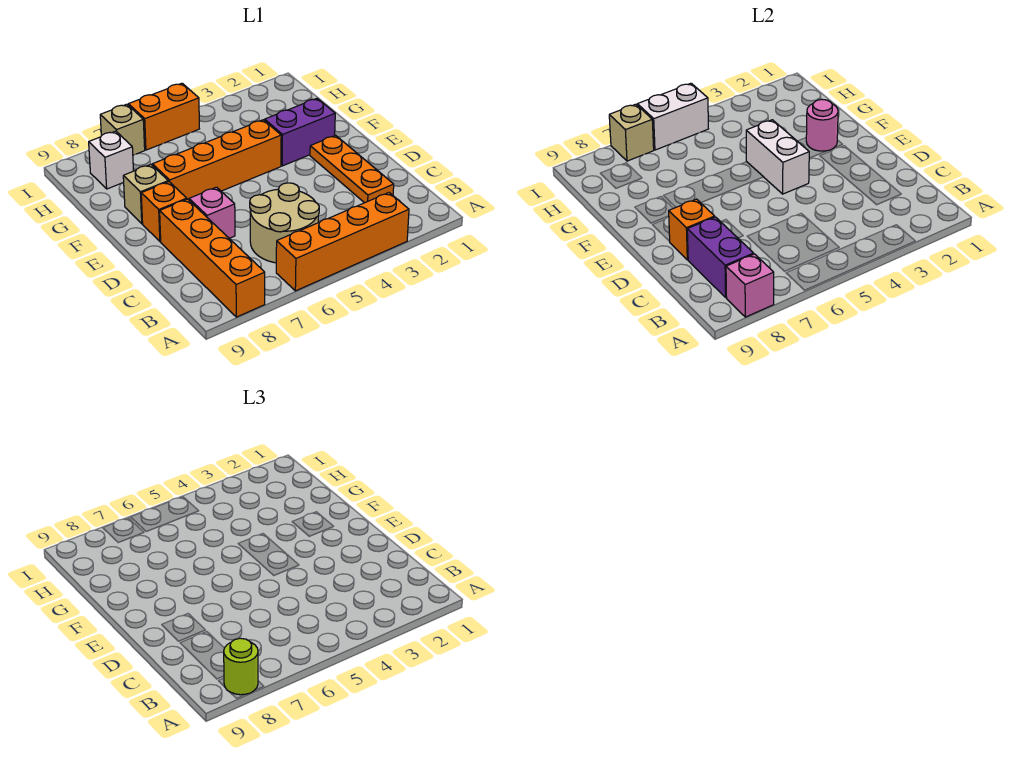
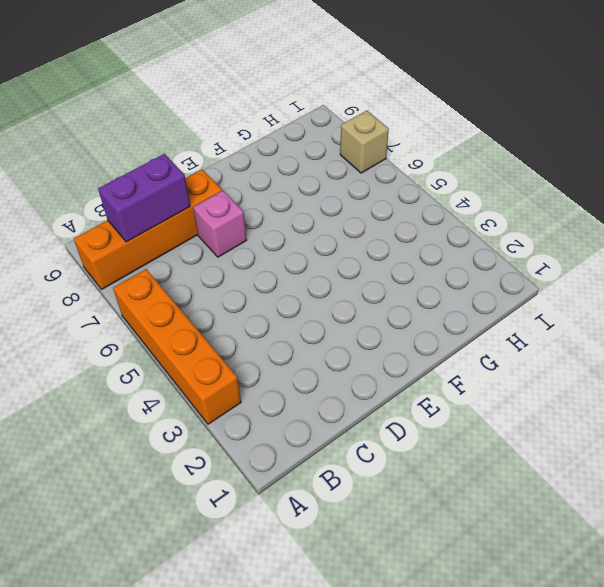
none -> tan 2x2 round brick [250,183,319,263]
none -> orange 1x3 plate [310,135,394,203]
none -> orange 1x1 brick [141,182,187,242]

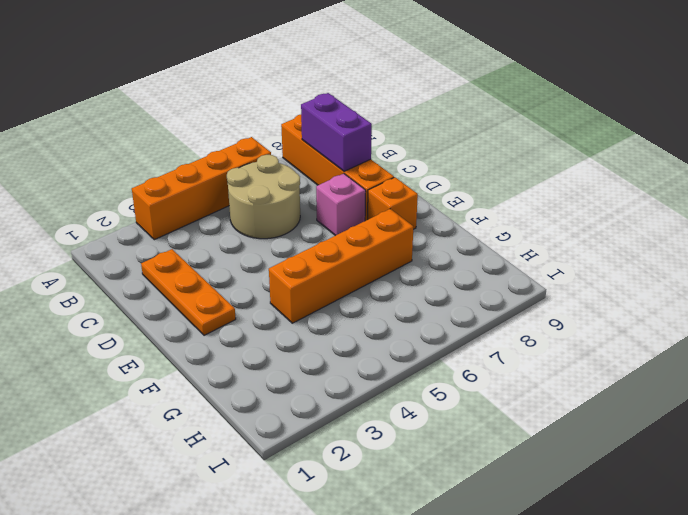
none -> purple 1x2 brick [265,98,335,166]
none -> tan 1x1 brick [123,165,168,224]
none -> white 1x1 brick [89,131,133,189]

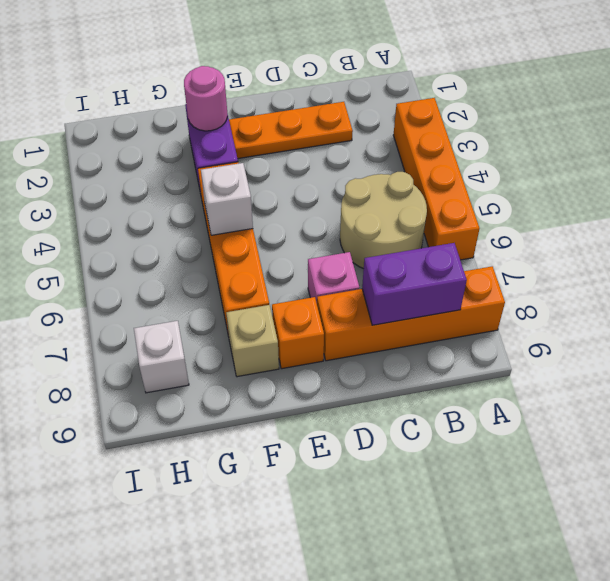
white 1x1 brick [201,163,253,235] -> none
none -> orange 1x2 brick [128,83,199,150]
none -> tan 1x1 brick [100,104,145,155]
none -> pink 1x1 brick [726,254,774,317]

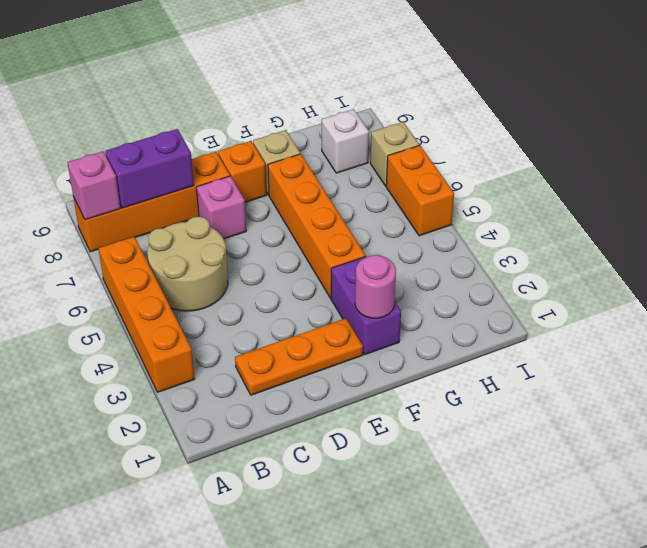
none -> orange 1x1 brick [669,199,715,260]
none -> white 1x2 brick [746,120,809,194]
none -> white 1x2 brick [637,83,708,150]

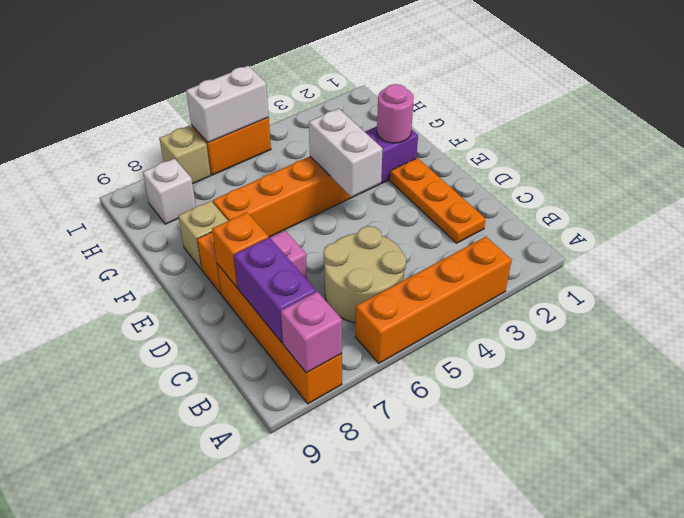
none -> tan 1x1 brick [609,104,654,161]
none -> lime 1x1 round brick [224,638,258,695]

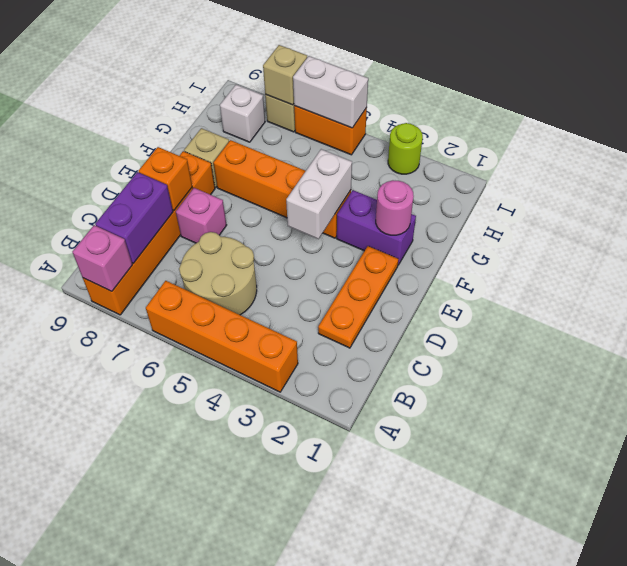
lime 1x1 round brick [388,123,423,174] -> lime 1x1 round brick moved to [224,638,258,695]

